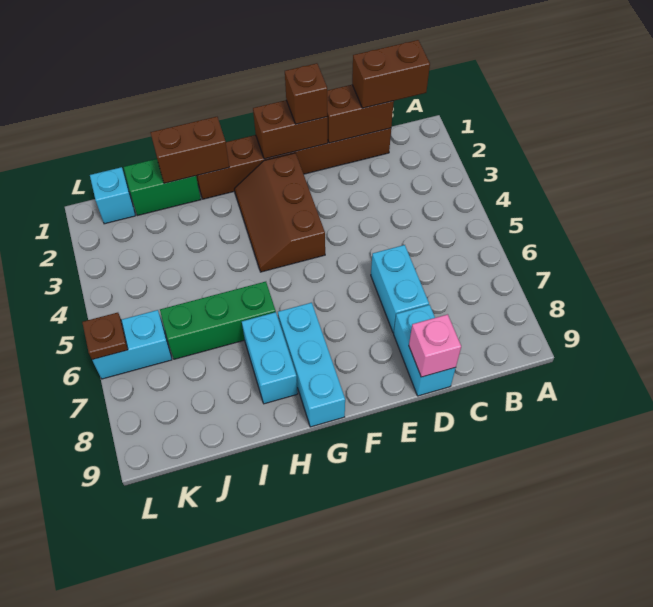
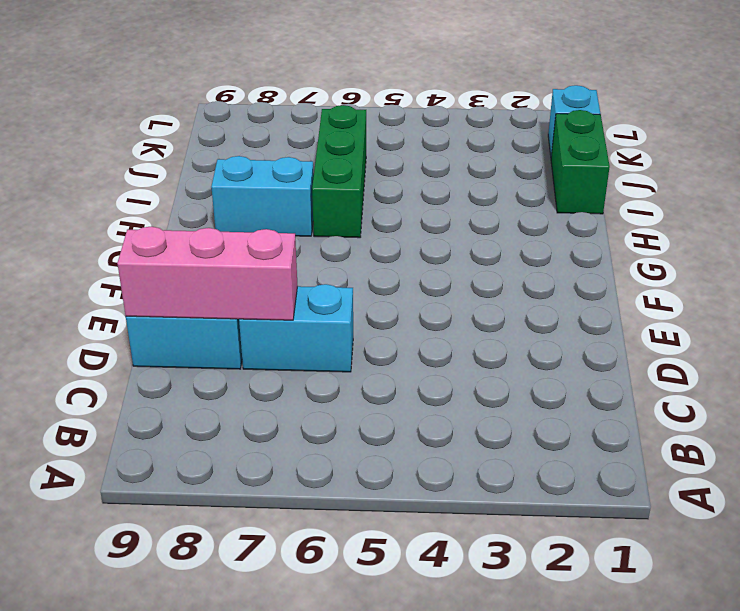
pink 1x3 brick [117,226,298,320] -> pink 1x1 brick [409,314,461,377]
none -> brown 1x6 brick [196,128,391,199]
none -> brown 2x3 slope [234,153,325,272]
none -> cyan 1x3 brick [278,303,345,427]

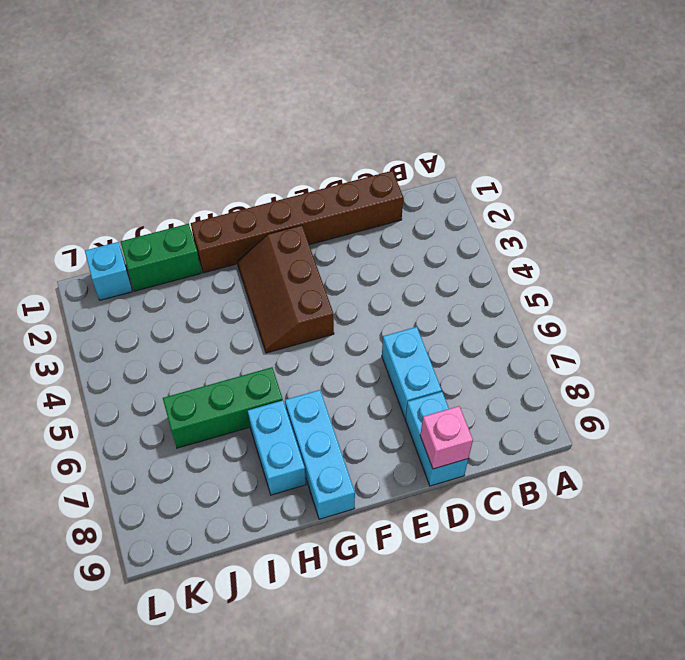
none -> cyan 1x2 brick [92,310,172,379]
none -> brown 1x2 brick [327,85,394,143]
none -> brown 1x2 brick [253,100,328,159]

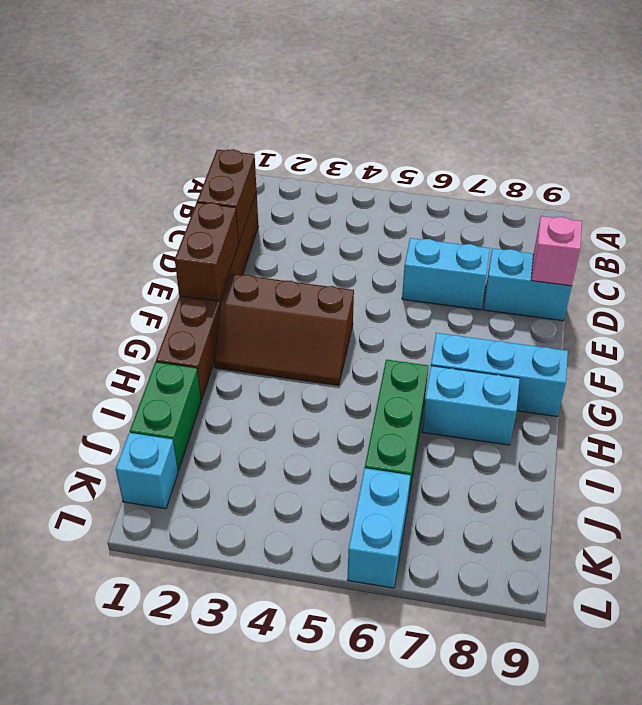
none -> brown 1x2 brick [150,117,229,183]
none -> brown 1x1 plate [82,313,128,360]
none -> brown 1x2 brick [352,40,430,108]

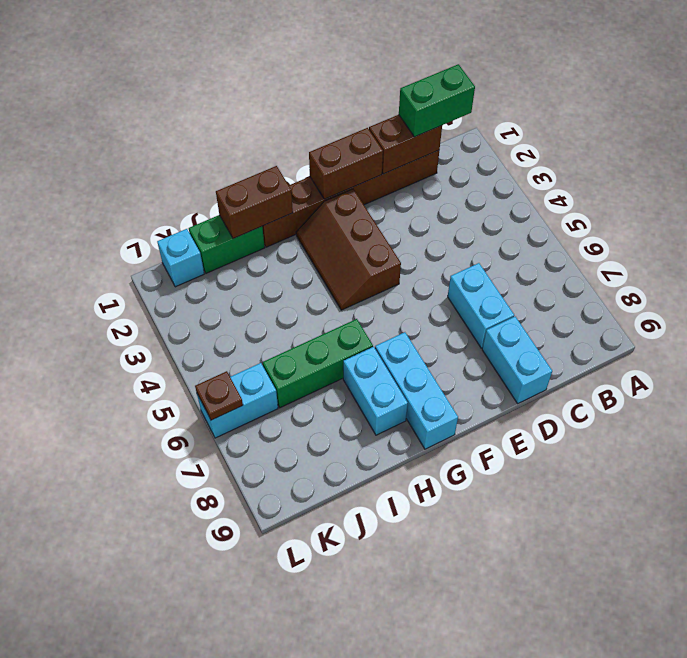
green 1x2 brick [399,64,475,137] -> brown 1x2 brick [352,40,430,108]
none -> pink 1x1 brick [409,314,461,377]
none -> brown 1x1 brick [285,63,328,124]

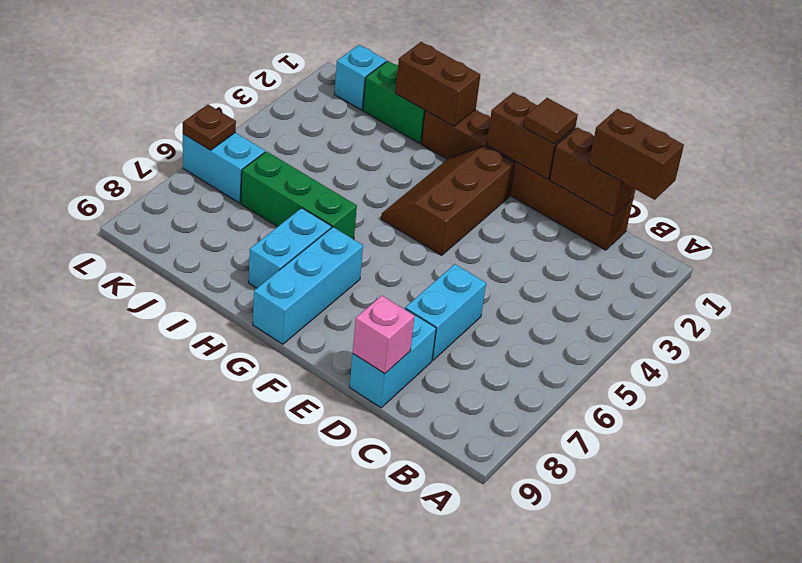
brown 1x1 tile [524,98,578,144] -> brown 1x1 brick [285,63,328,124]

